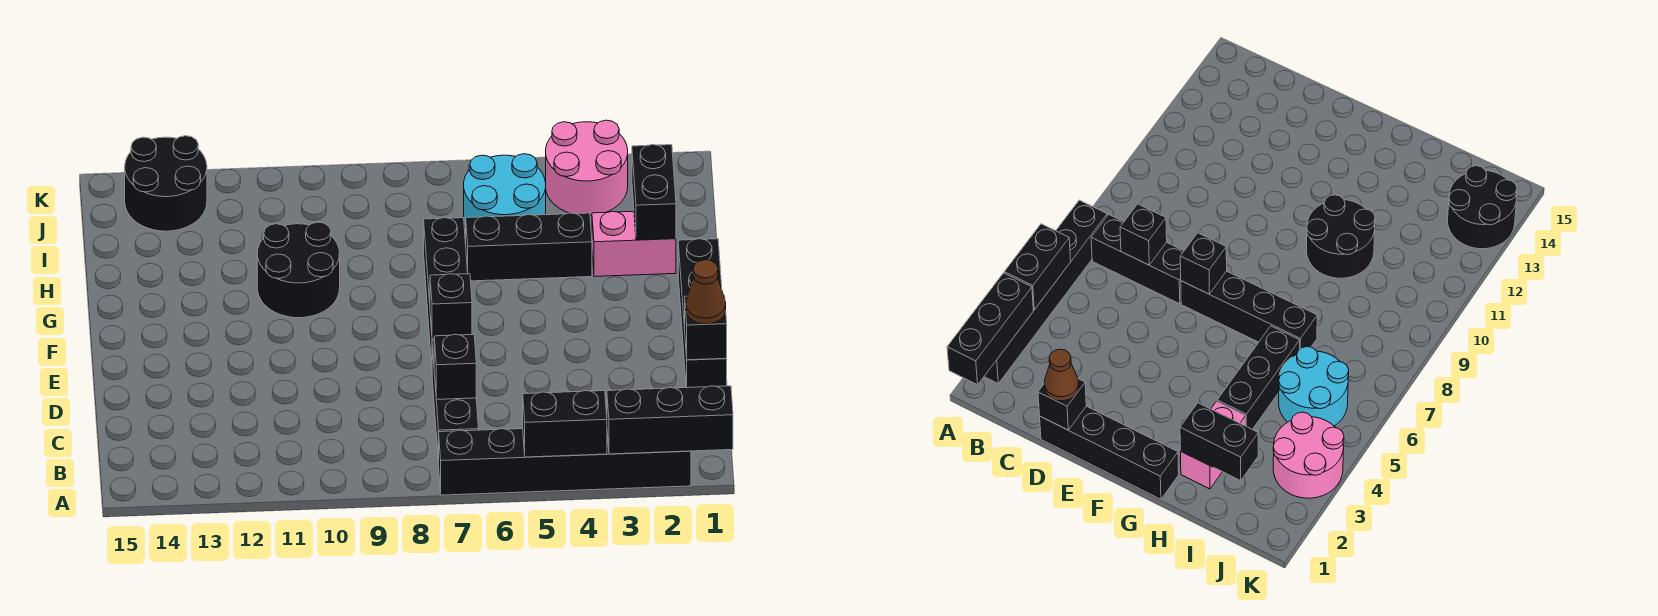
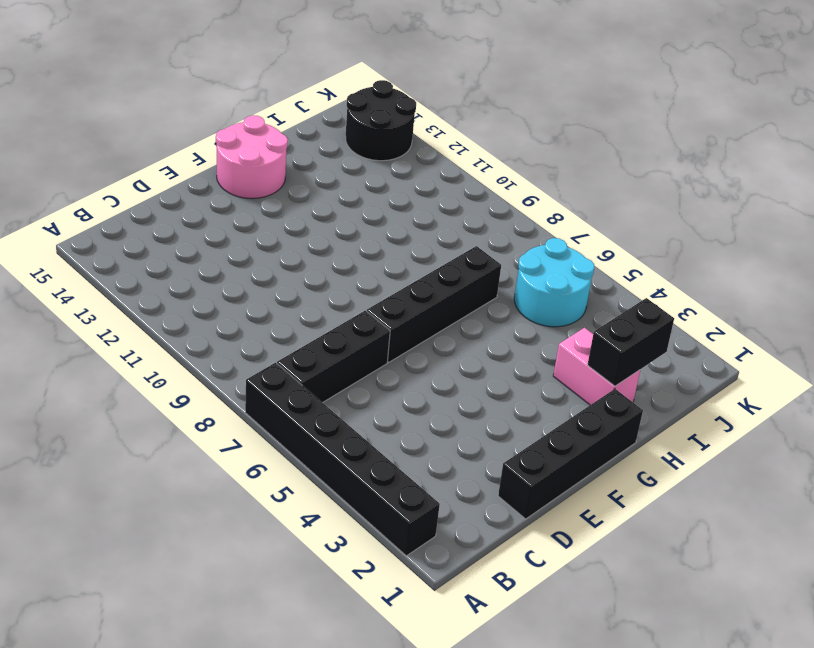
pink 2x2 round brick [216,115,288,198] -> pink 2x2 round brick moved to [546,120,628,216]
none -> black 2x2 round brick [257,222,340,318]
none -> black 1x3 brick [466,213,592,281]
none -> black 1x3 brick [607,386,733,454]

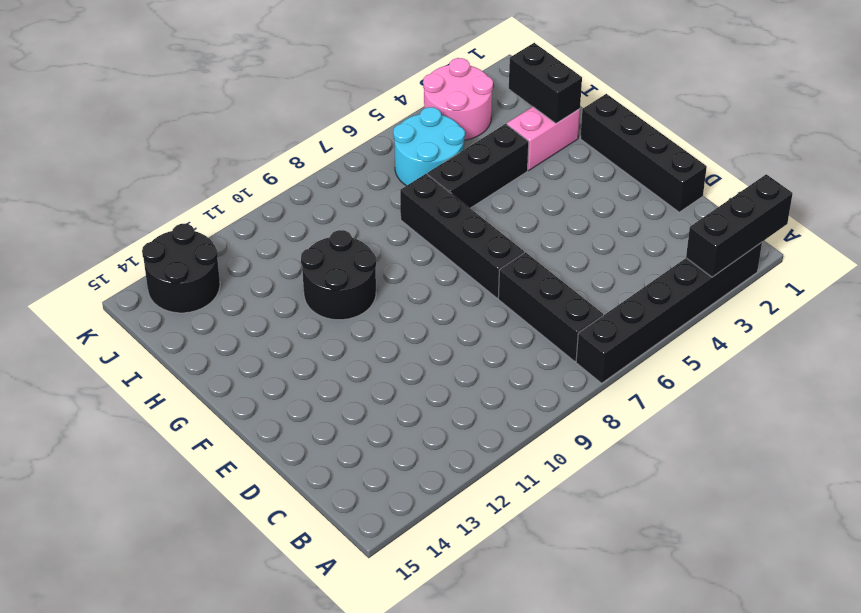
none -> black 1x2 brick [523,391,607,457]
none -> black 1x1 brick [434,334,476,399]
none -> black 1x1 brick [685,295,727,360]

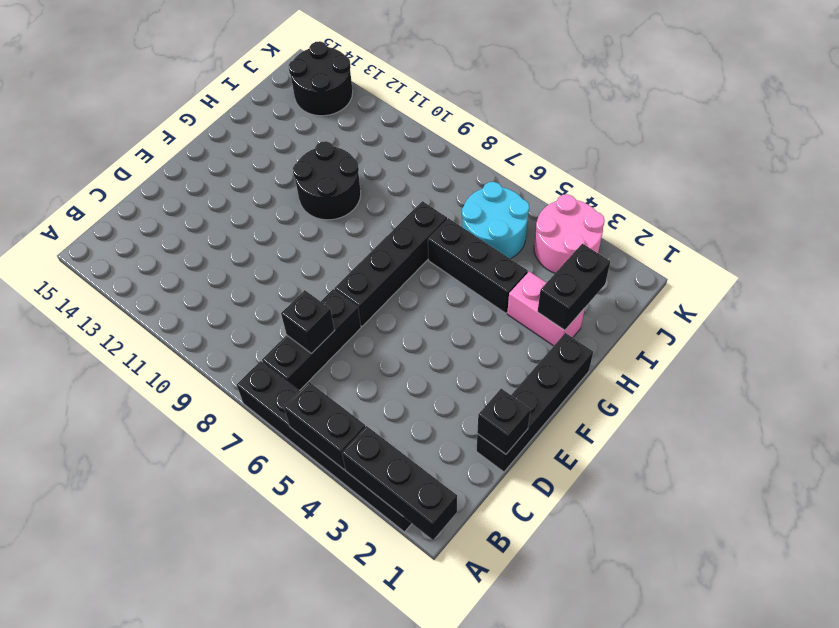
none -> black 1x1 brick [430,274,472,339]
none -> brown 1x1 cone [686,260,726,324]

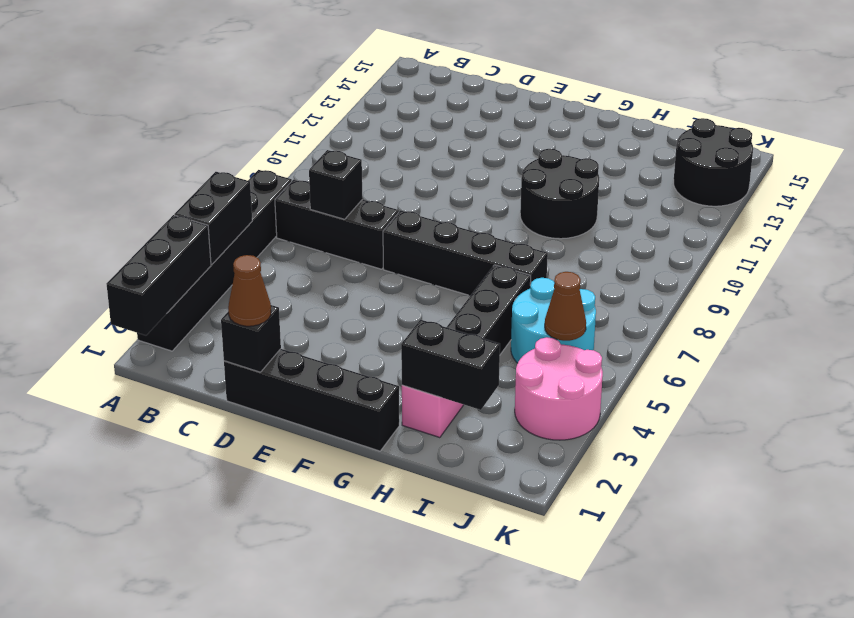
brown 1x1 cone [545,272,586,341] -> none
none -> black 1x1 brick [430,274,472,339]

